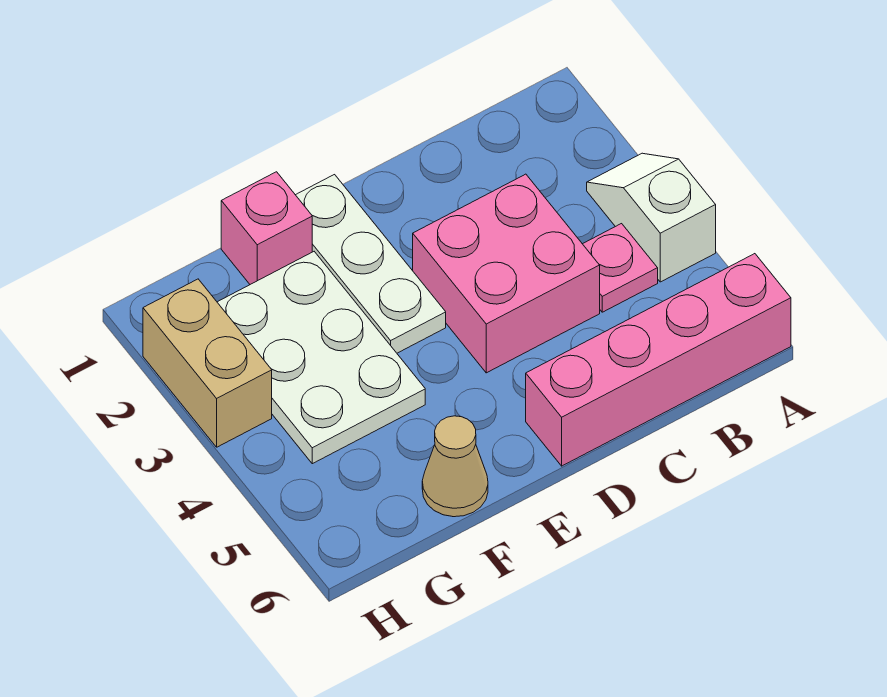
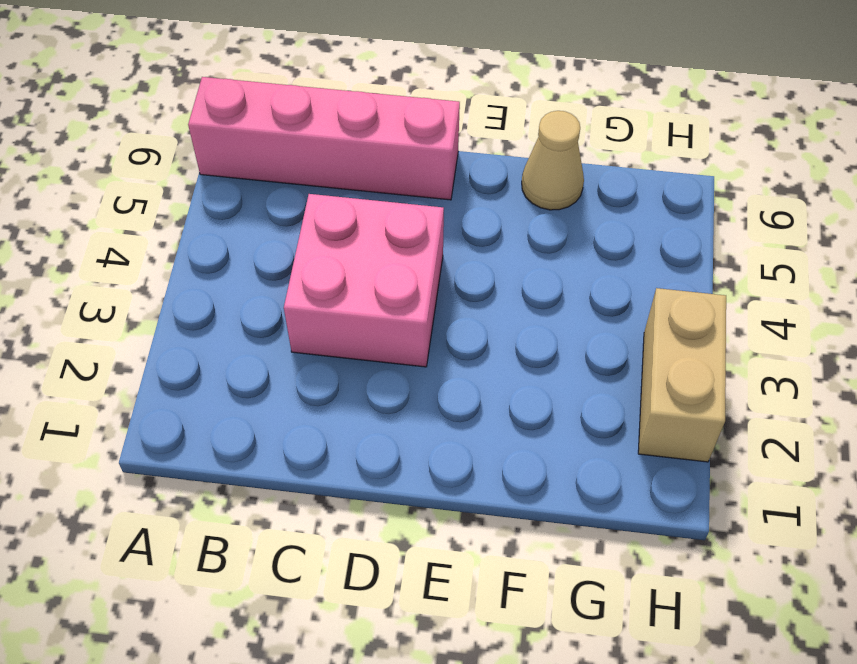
none -> white 1x2 slope [587,153,716,282]
none -> pink 1x1 plate [583,224,658,312]

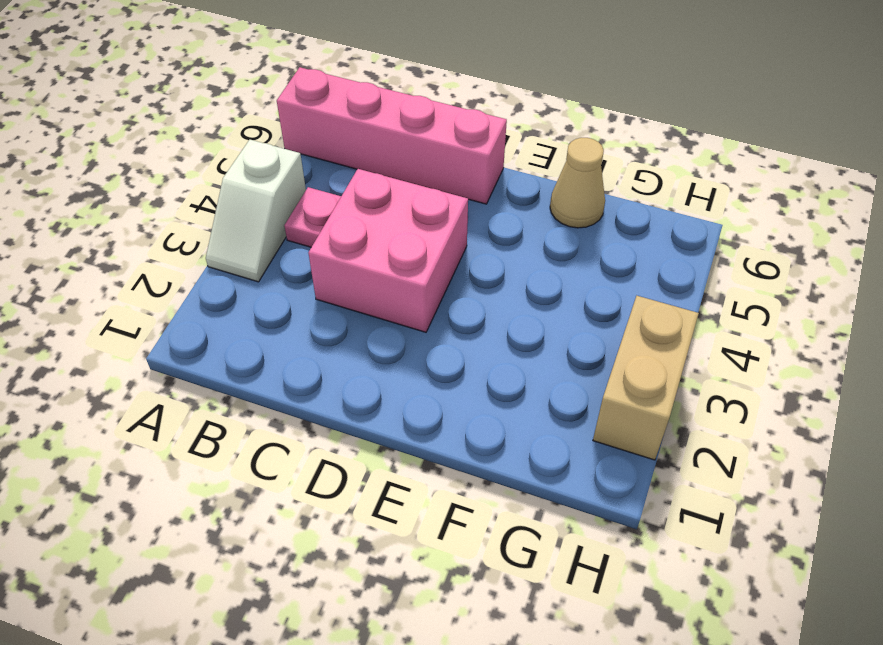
none -> white 1x3 plate [296,175,446,353]
none -> pink 1x1 brick [221,172,312,284]

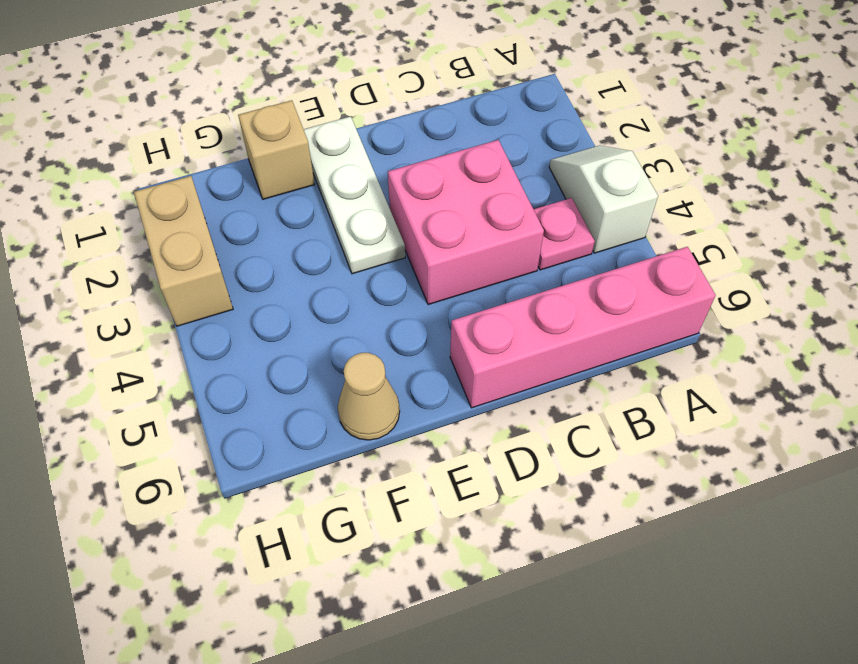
tan 1x1 brick [238,100,315,199] -> pink 1x1 brick [221,172,312,284]
none -> white 2x3 plate [217,252,425,464]

